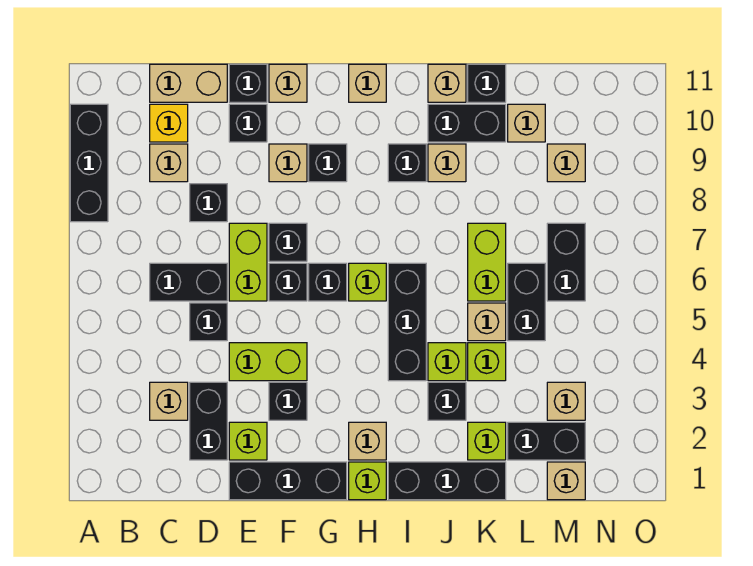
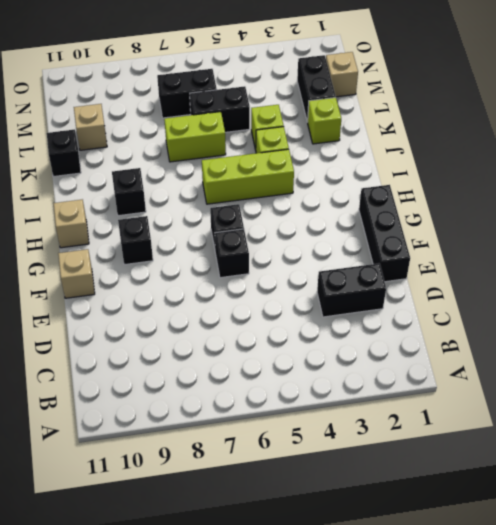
lime 1x3 brick [202,149,294,204] -> black 1x3 brick [388,263,426,381]
none -> black 1x3 brick [70,104,108,222]
none -> tan 1x1 brick [150,382,188,420]
none -> black 1x2 brick [150,263,227,301]
none -> tan 1x1 brick [150,144,188,182]

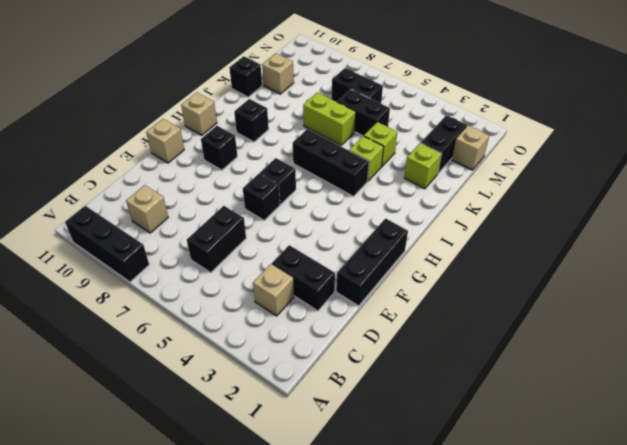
none -> yellow 1x1 brick [150,104,188,142]
none -> tan 1x2 brick [150,64,227,102]
none -> black 1x1 brick [190,303,227,341]
none -> black 1x1 brick [190,184,227,222]

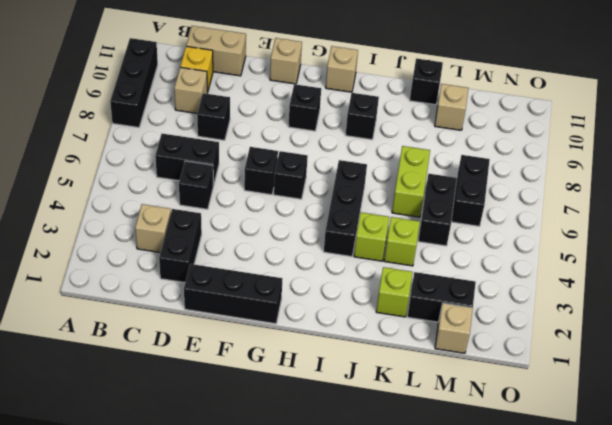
none -> lime 1x1 brick [229,422,267,460]
none -> lime 1x2 brick [229,343,307,381]
none -> lime 1x2 brick [229,223,267,301]
none -> black 1x1 brick [229,104,267,142]

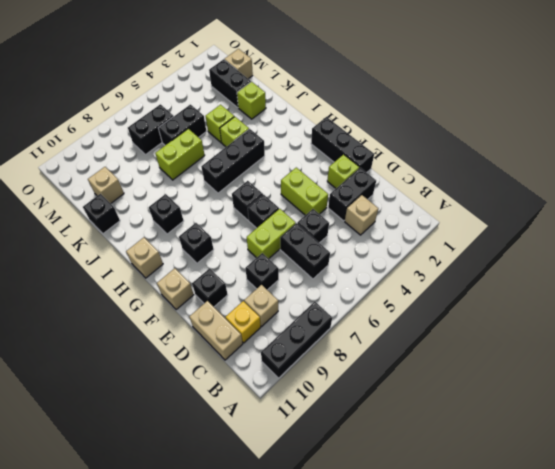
none -> black 1x1 brick [229,64,267,102]
none -> black 1x1 brick [269,382,307,420]
none -> black 1x1 brick [269,223,307,261]
none -> tan 1x1 brick [269,144,307,182]

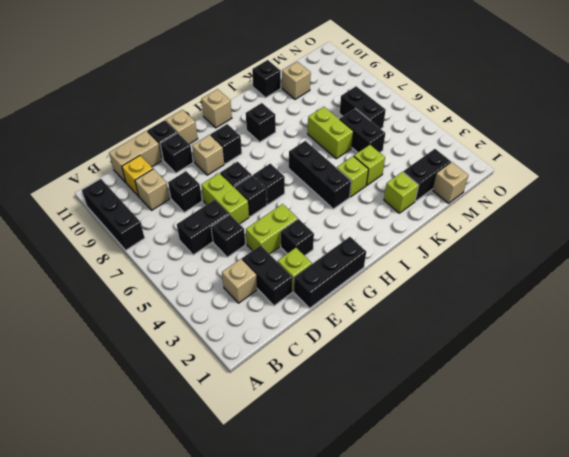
none -> lime 1x1 brick [349,462,386,500]
none -> tan 1x1 brick [349,422,386,460]
none -> lime 1x1 brick [349,263,386,301]
none -> black 1x3 brick [388,462,506,500]

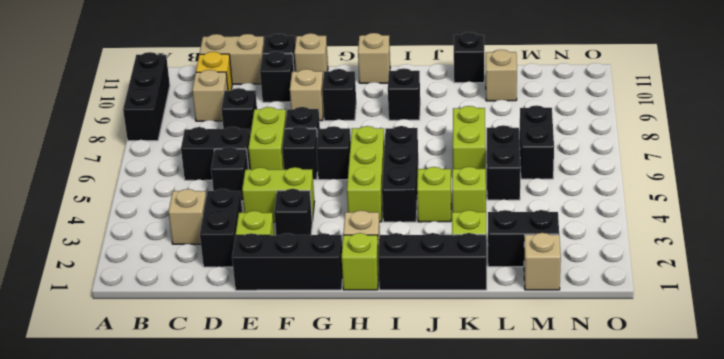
lime 1x3 brick [347,126,384,222] -> lime 1x1 brick [349,263,386,301]
none -> black 1x1 brick [428,382,466,420]
none -> tan 1x1 brick [428,144,466,182]
none -> black 1x2 brick [428,104,506,142]
none -> tan 1x1 brick [428,64,466,102]

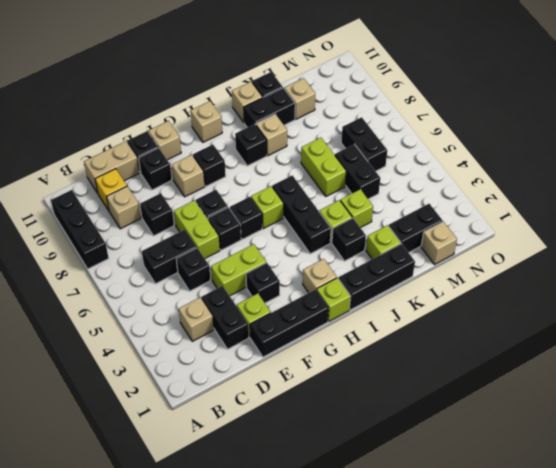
none -> tan 1x1 brick [468,303,506,341]
none -> tan 1x1 brick [547,382,585,420]
none -> tan 1x1 brick [547,144,585,182]

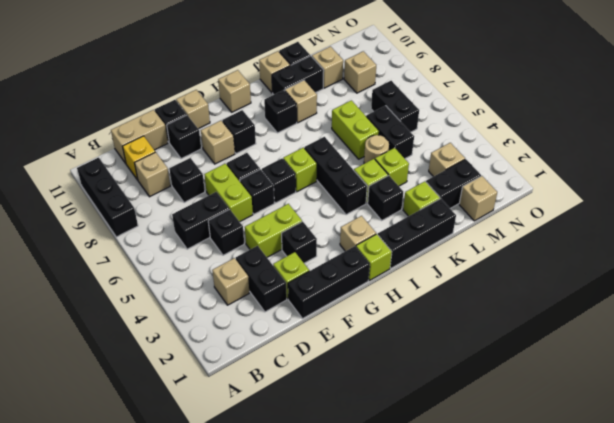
tan 1x1 round brick [364,135,389,164] -> tan 1x1 brick [468,303,506,341]

